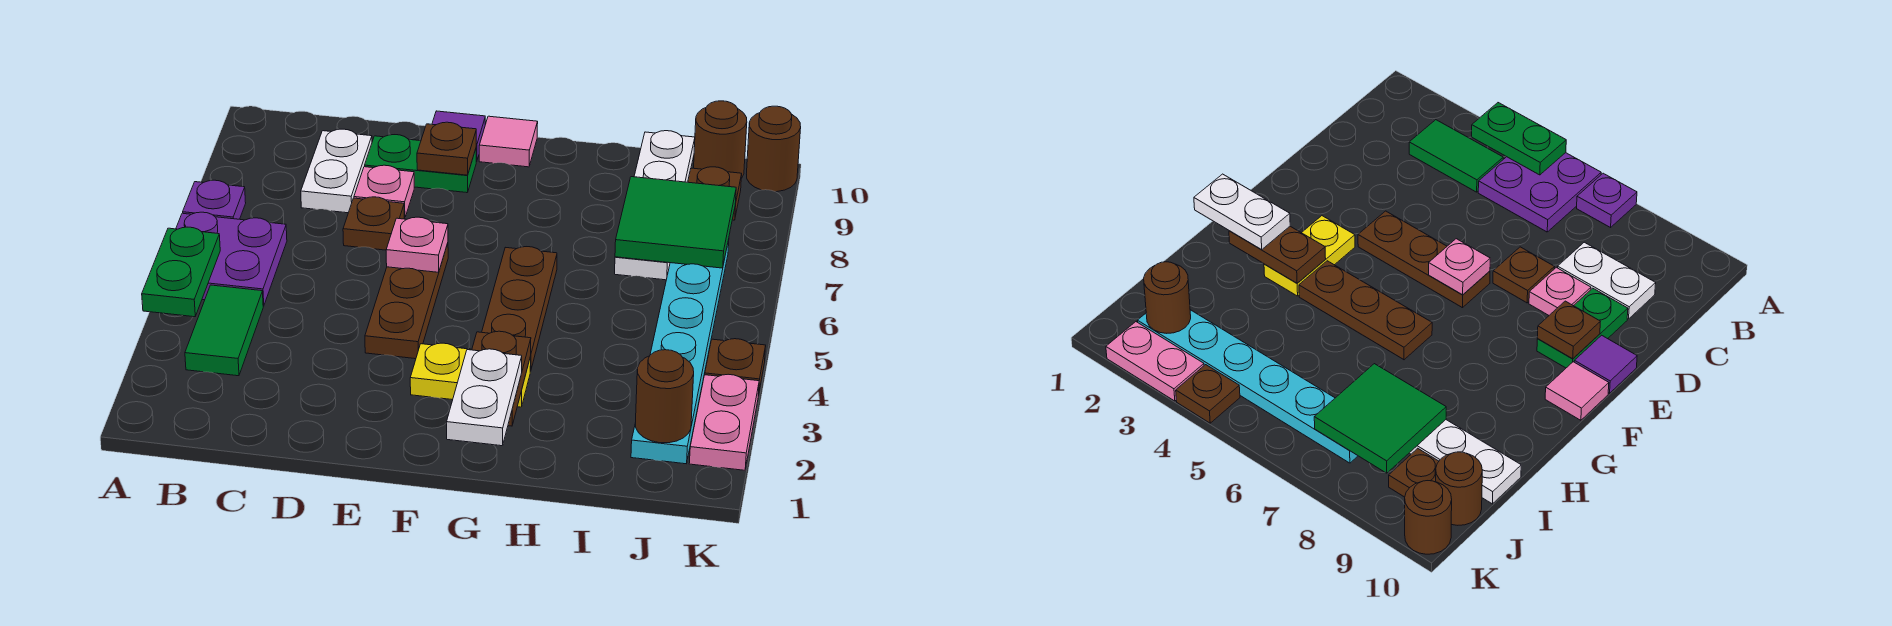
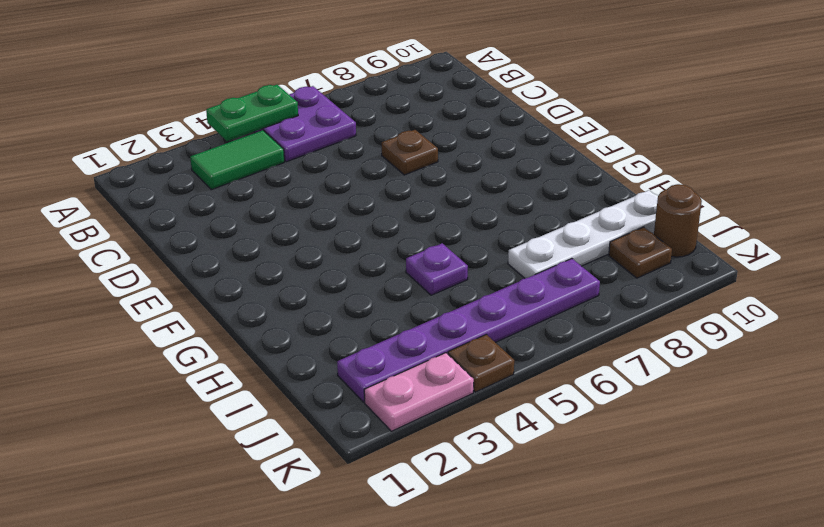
purple 1x1 plate [406,243,468,295] -> purple 1x1 plate moved to [183,180,246,219]
purple 1x6 plate [337,259,600,402] -> cyan 1x6 plate [631,240,729,464]
none -> white 1x2 plate [301,129,372,213]
none -> pink 1x1 plate [354,165,414,219]
none -> green 1x2 plate [365,135,476,193]

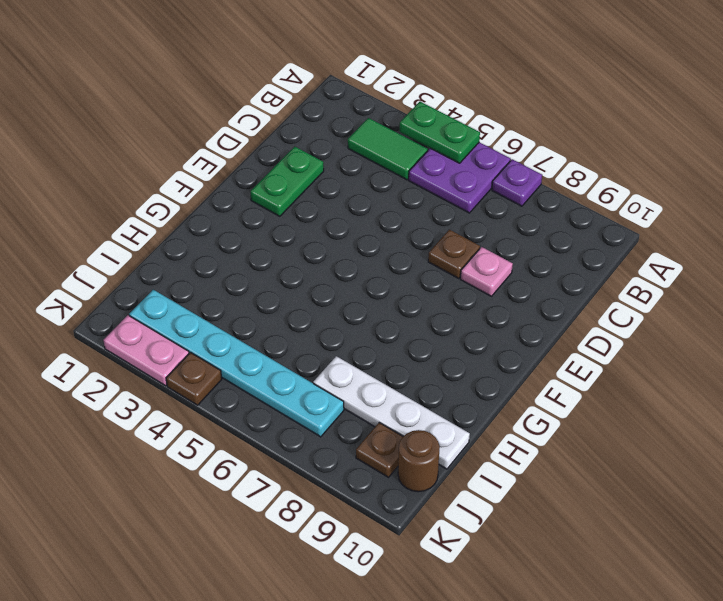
green 1x2 plate [251,147,324,216] -> green 1x2 plate moved to [365,135,476,193]
none -> white 1x2 plate [301,129,372,213]
none -> brown 1x3 plate [365,243,448,359]
none -> purple 1x1 tile [432,111,485,162]

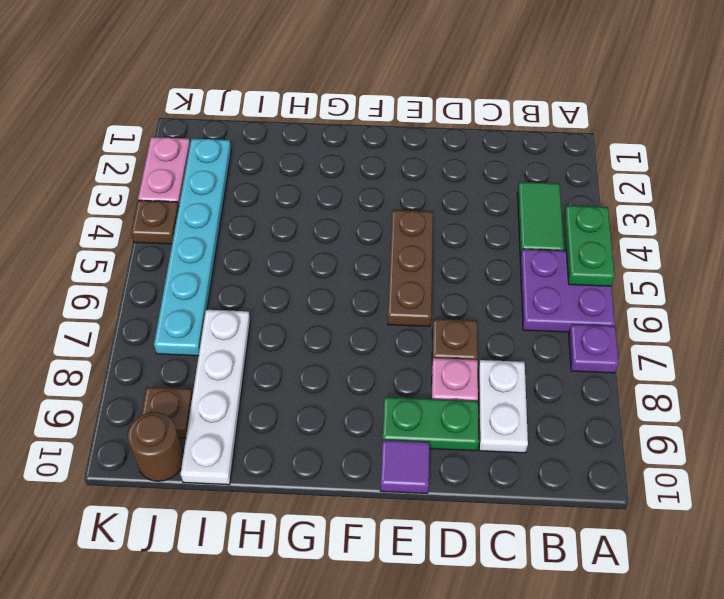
none -> yellow 1x2 plate [410,343,531,407]
none -> pink 1x1 tile [479,116,538,167]
none -> brown 1x3 plate [482,247,557,371]

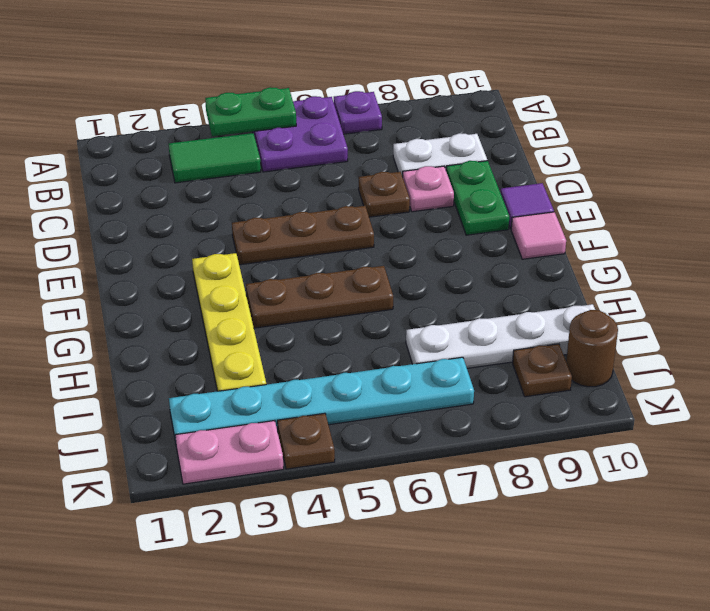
yellow 1x4 plate [192,253,266,391] -> yellow 1x2 plate [410,343,531,407]
none -> brown 1x1 round brick [747,106,801,192]
none -> pink 1x1 plate [386,217,448,272]
none -> brown 1x1 plate [417,122,476,175]

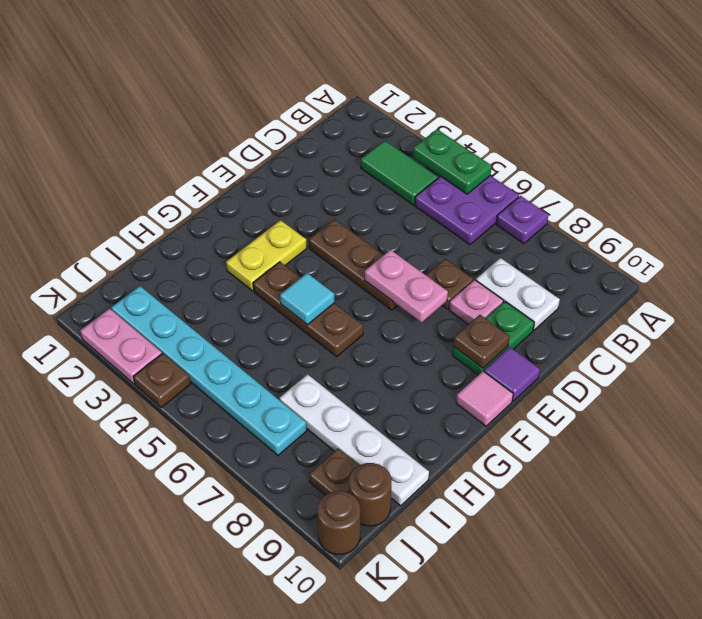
pink 1x2 plate [365,250,448,322] -> pink 1x1 plate [386,217,448,272]
cyan 1x1 tile [280,273,334,325] -> none
none -> brown 1x2 plate [472,331,531,426]
none -> green 2x2 tile [615,177,736,268]
none -> brown 1x1 round brick [636,350,694,443]

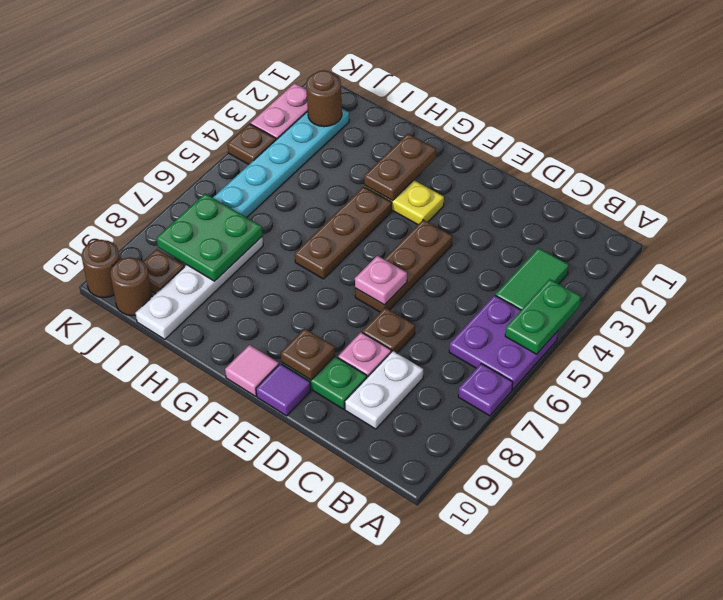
green 2x2 plate [157,194,263,281] -> green 2x2 tile [615,177,736,268]
none -> white 1x2 plate [447,349,522,446]

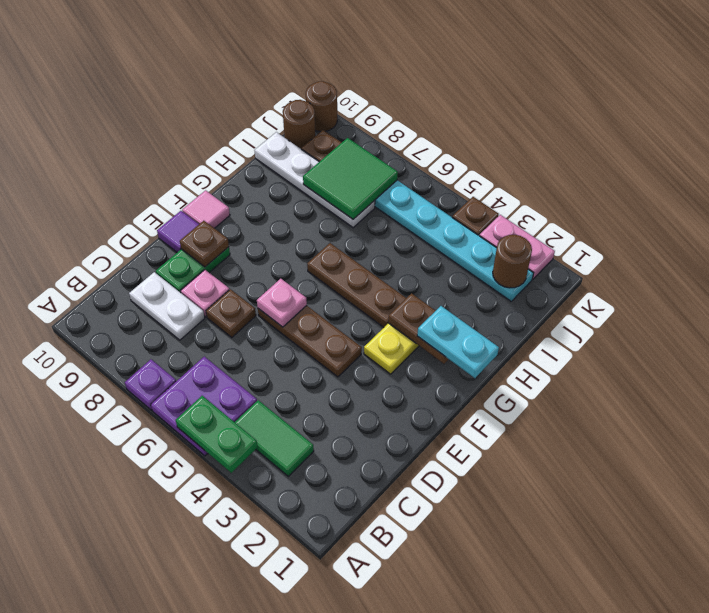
cyan 1x2 plate [417,306,499,378] -> white 1x2 plate [447,349,522,446]

